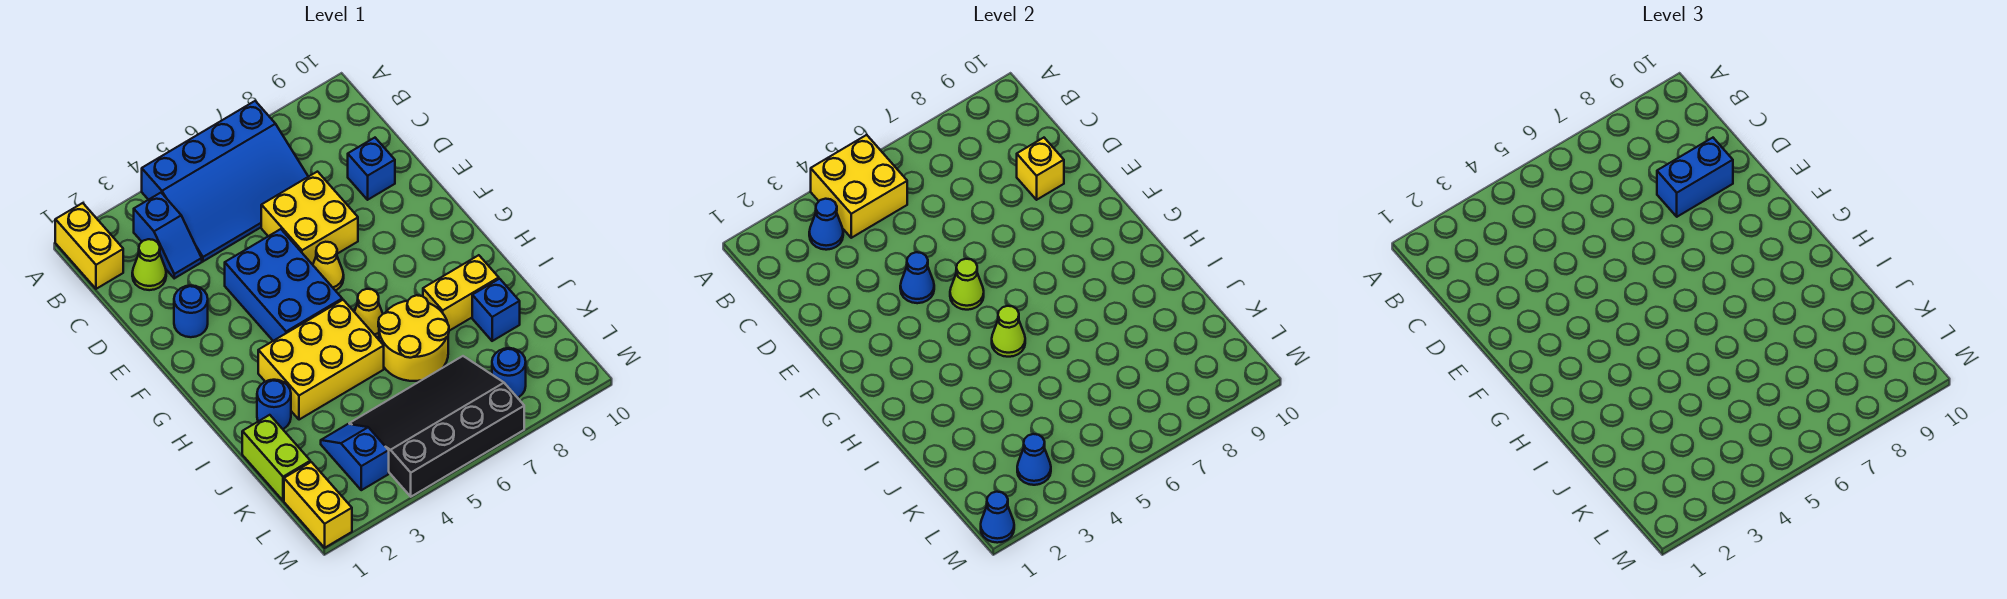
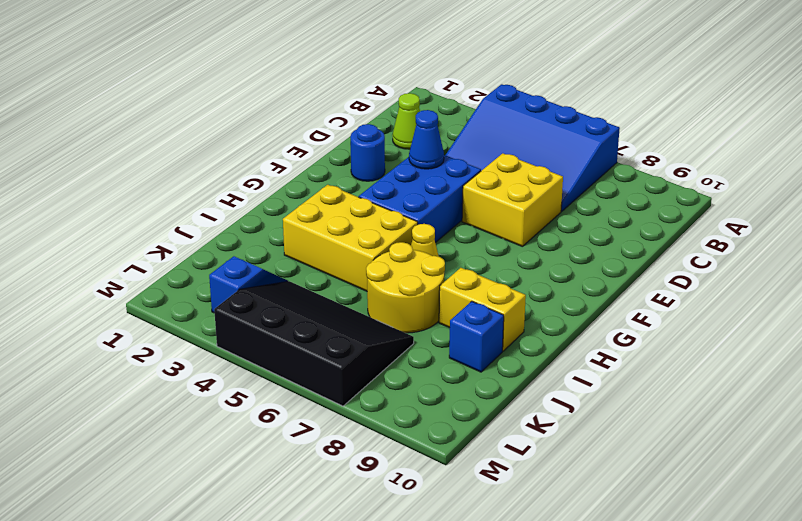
none -> yellow 1x2 brick [55,203,123,289]
none -> blue 1x2 slope [134,193,202,278]
none -> blue 1x1 brick [348,138,395,200]

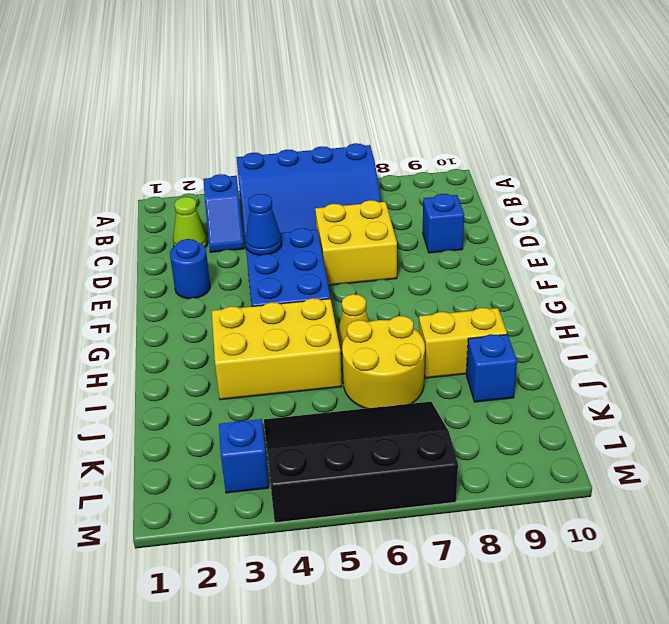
none -> yellow 1x2 brick [55,203,123,289]
none -> yellow 1x1 cone [313,242,344,291]
none -> blue 1x1 round brick [257,380,291,429]

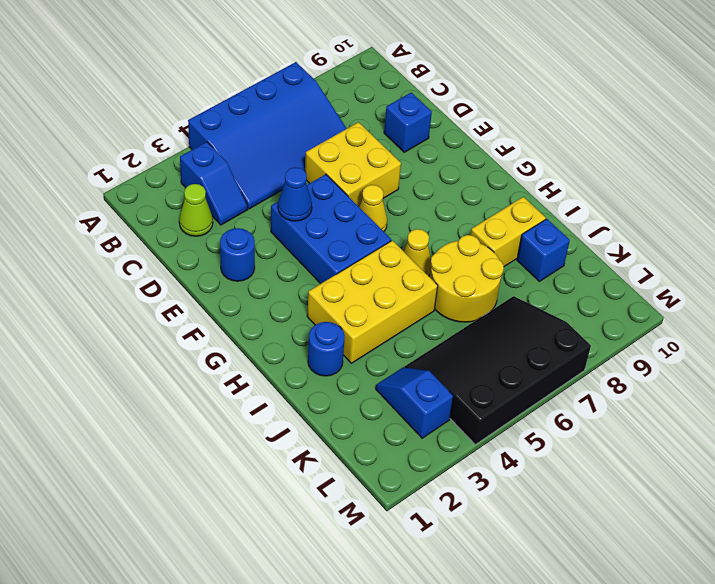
none -> yellow 1x2 brick [55,203,123,289]
none -> lime 1x2 brick [242,415,310,501]
none -> yellow 1x2 brick [284,462,352,548]

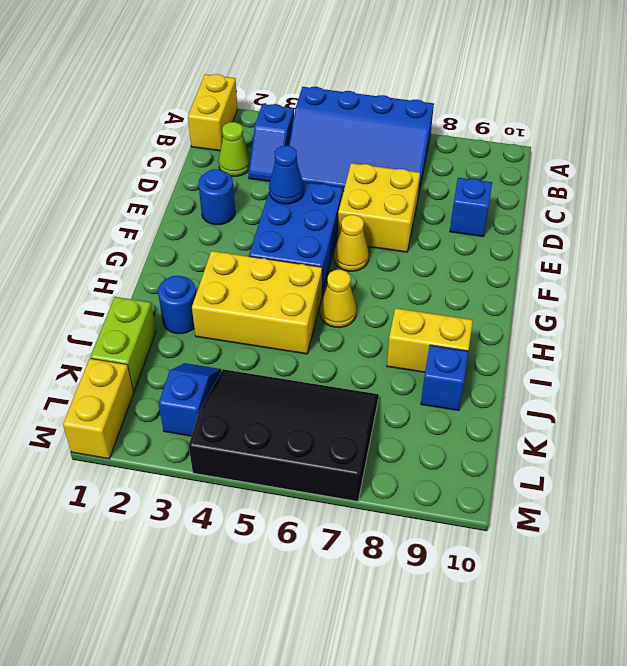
none -> yellow 2x2 round brick [378,295,449,381]
none -> blue 1x1 round brick [492,348,526,398]
none -> yellow 2x2 brick [811,135,907,238]

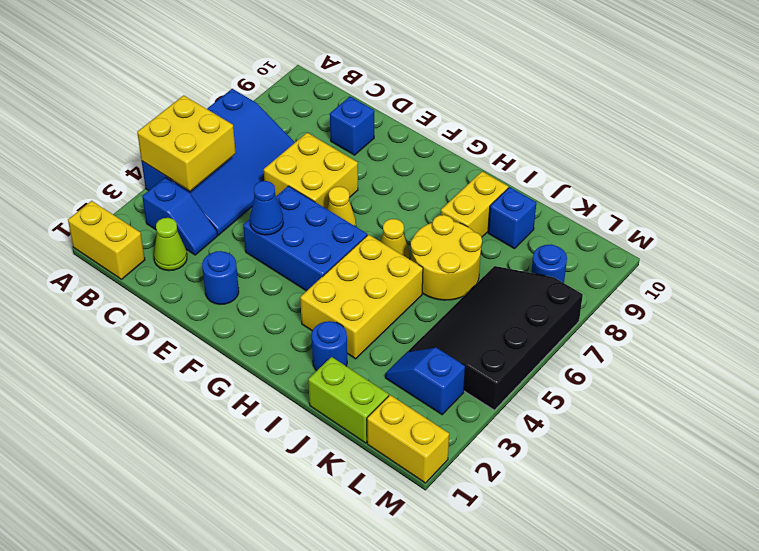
none -> blue 1x1 cone [809,199,843,250]
none -> yellow 1x1 brick [1017,138,1064,200]
none -> lime 1x1 cone [950,259,984,310]

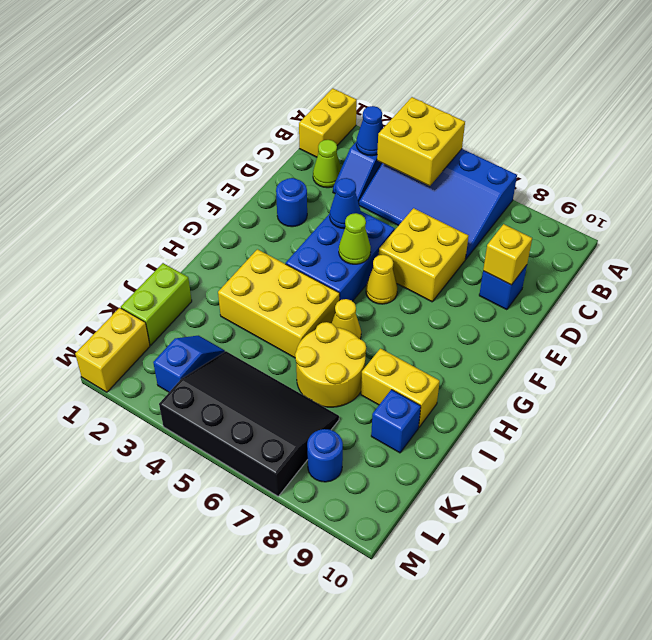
none -> blue 1x1 round brick [257,380,291,429]
none -> lime 1x1 cone [992,306,1025,357]
none -> blue 1x1 cone [1017,434,1051,485]

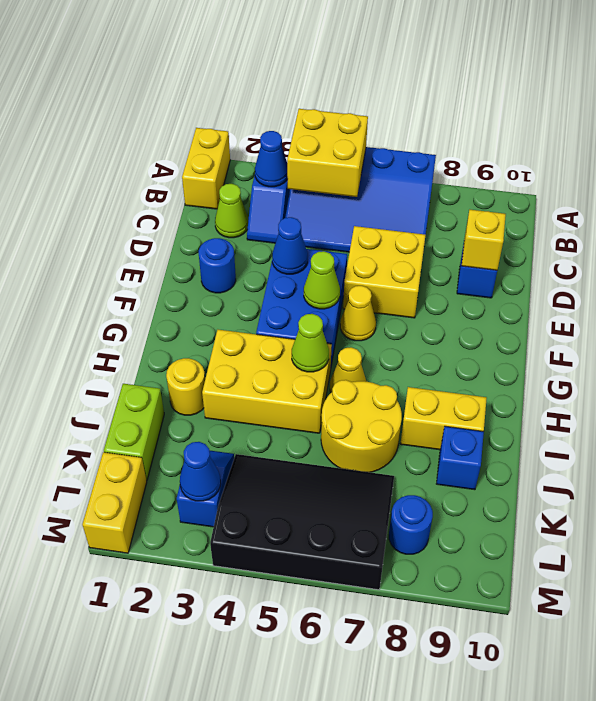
yellow 1x1 round brick [166,358,205,415] -> blue 1x1 round brick [257,380,291,429]
none -> blue 1x1 cone [981,492,1014,543]
none -> blue 1x2 brick [1657,138,1733,217]

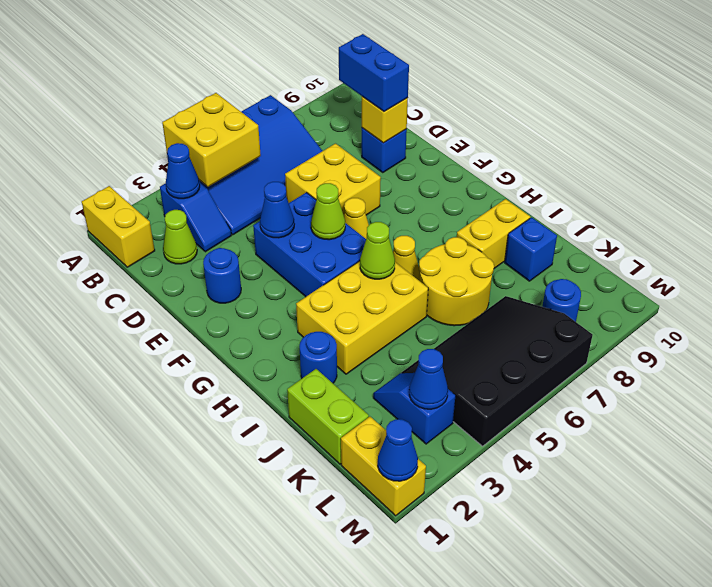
blue 1x2 brick [339,34,409,112] -> blue 1x2 brick turned to [1657,138,1733,217]

